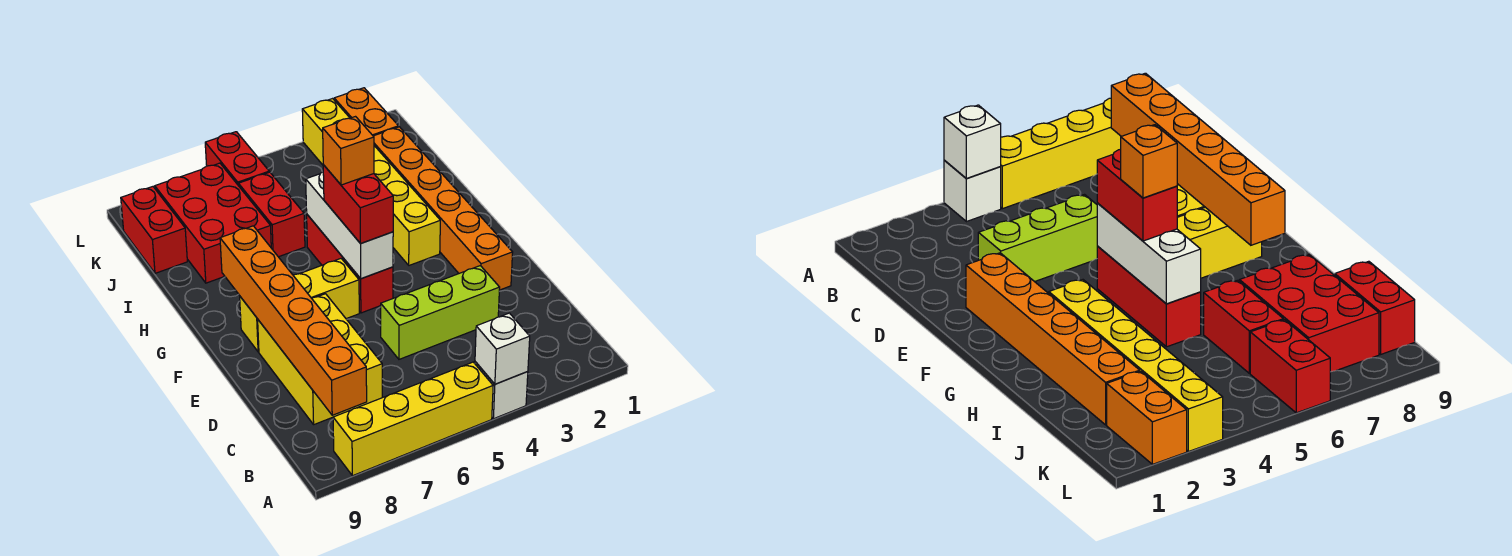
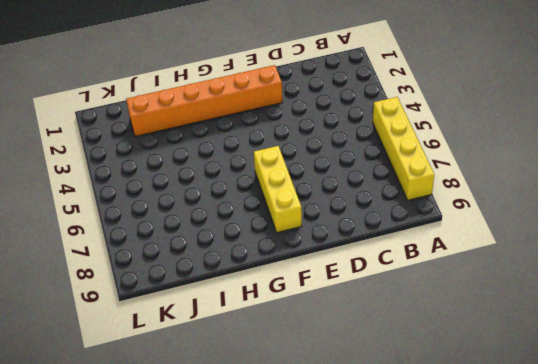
none -> white 1x1 brick [475,362,528,419]
none -> yellow 2x3 brick [258,294,382,424]
none -> lime 1x3 brick [381,266,500,359]

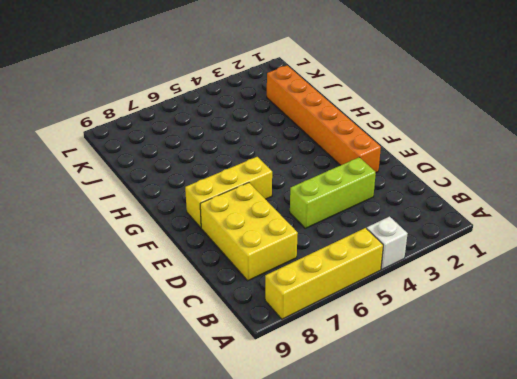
none -> red 1x3 brick [307,215,393,313]
none -> yellow 1x6 brick [302,99,440,265]
none -> red 1x2 brick [239,172,305,257]

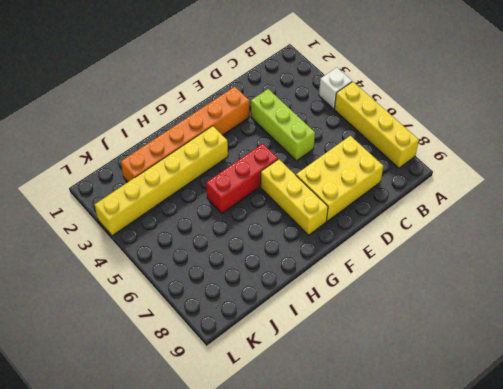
none -> red 1x2 brick [239,172,305,257]
none -> red 2x3 brick [155,163,271,283]
none -> red 1x2 brick [121,187,187,273]

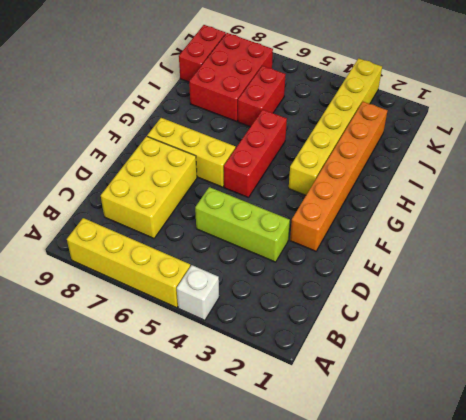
none -> orange 1x2 brick [334,88,399,136]
none -> red 1x2 brick [205,132,269,186]
none -> white 1x1 brick [475,313,530,384]

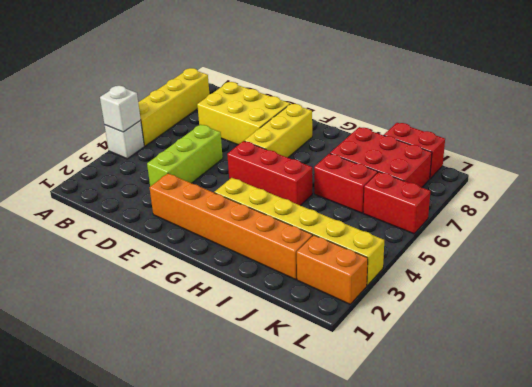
none -> orange 1x6 brick [220,226,367,415]
none -> white 1x3 brick [306,172,393,279]
none -> red 1x2 brick [323,165,393,244]

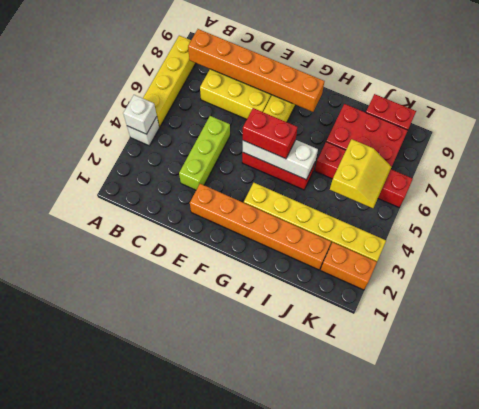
yellow 2x2 slope [330,139,391,208] -> none
none -> orange 1x1 brick [323,117,374,185]

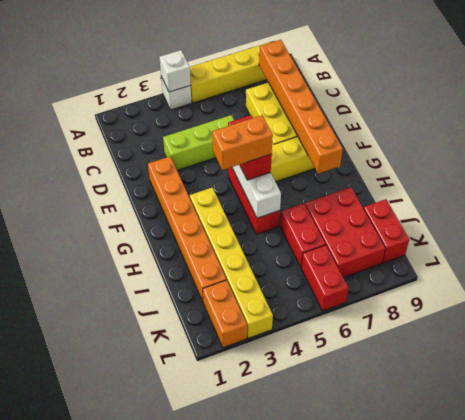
orange 1x2 brick [212,115,273,170] -> orange 1x1 brick [323,117,374,185]

